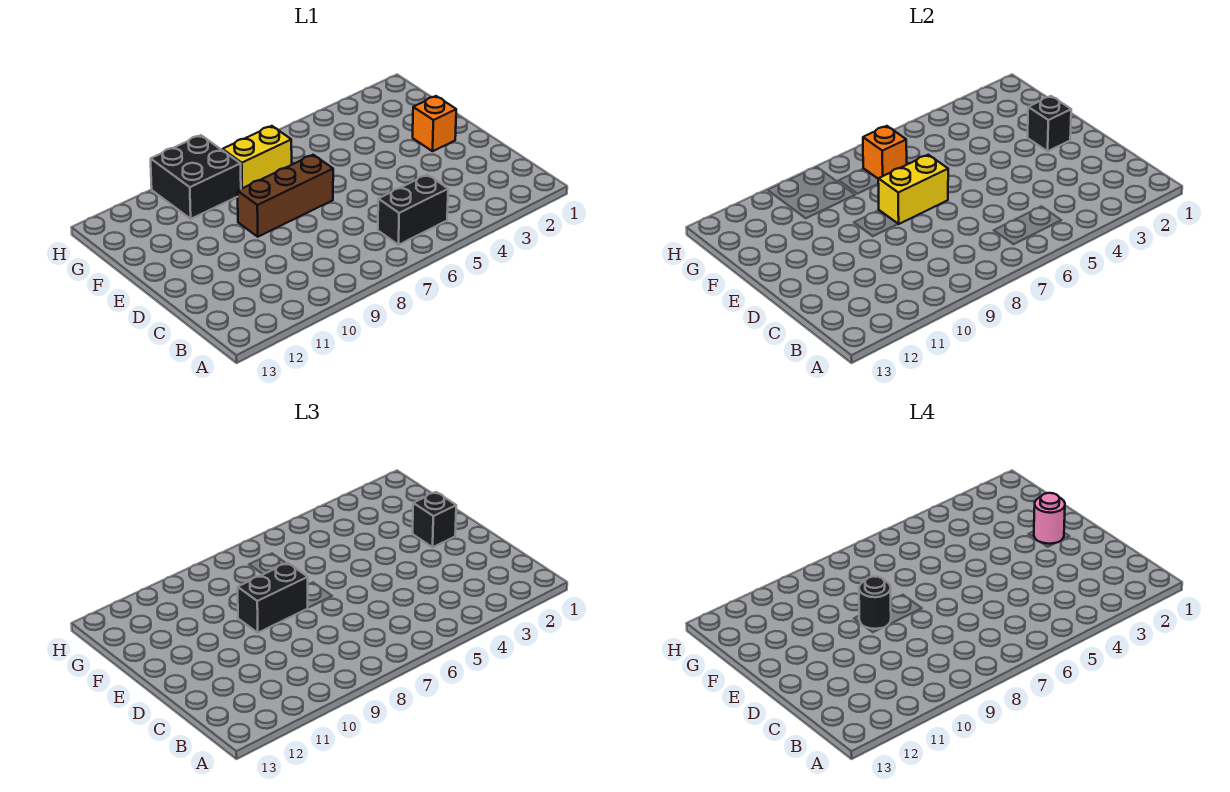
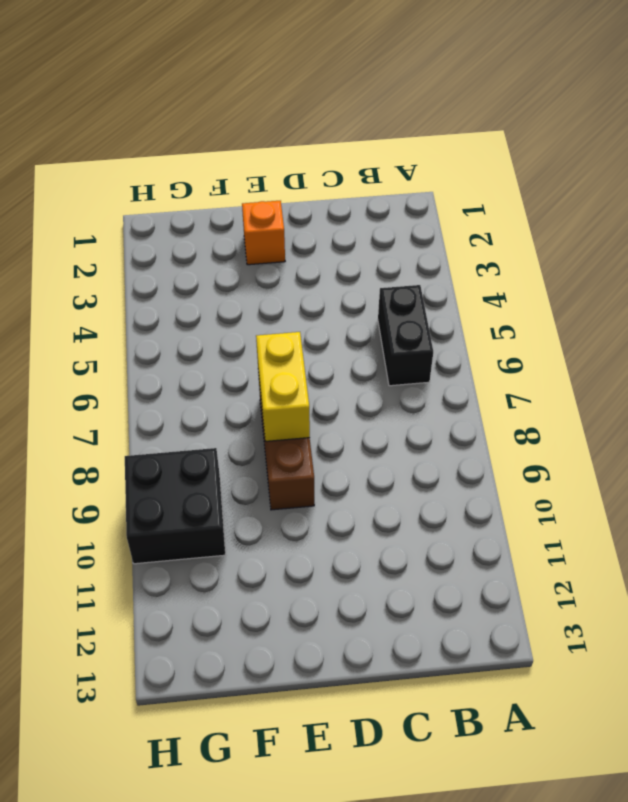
none -> yellow 1x2 brick [222,126,292,189]
none -> black 1x1 brick [1028,96,1071,151]
none -> orange 1x1 brick [863,126,907,178]

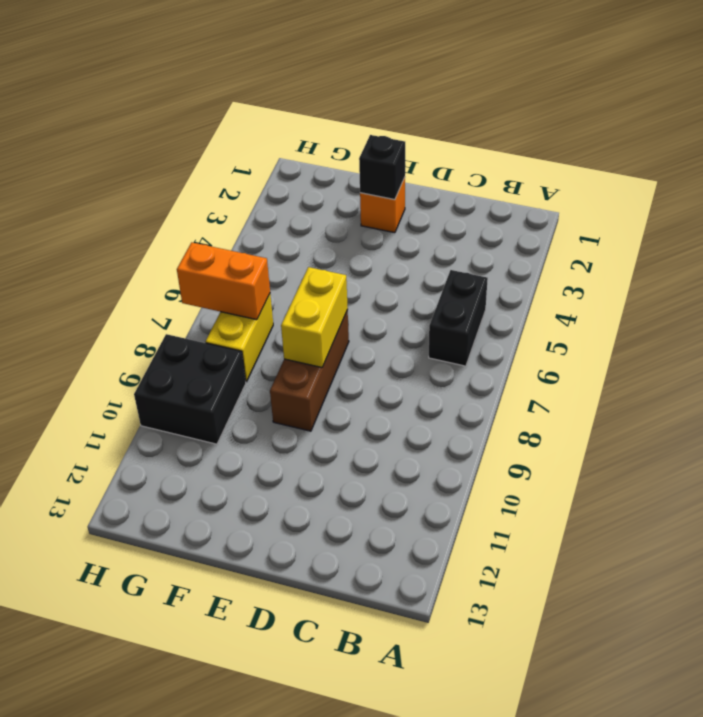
orange 1x2 brick [177,242,270,320] -> orange 1x1 brick [863,126,907,178]
none -> black 1x1 brick [413,492,456,547]
none -> black 1x2 brick [238,563,308,633]
none -> pink 1x1 round brick [1034,493,1065,544]

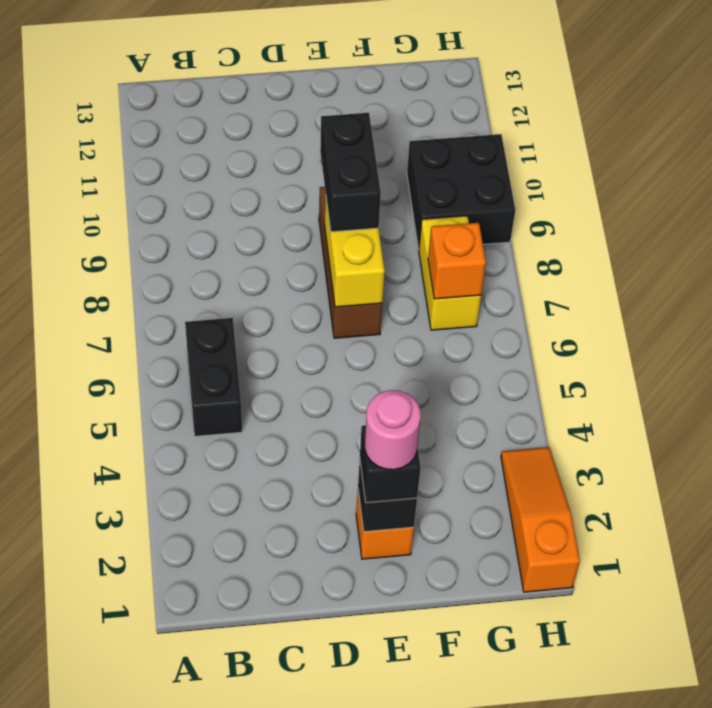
orange 1x3 slope [501,447,580,592] -> none
none -> black 1x1 round brick [859,576,891,629]

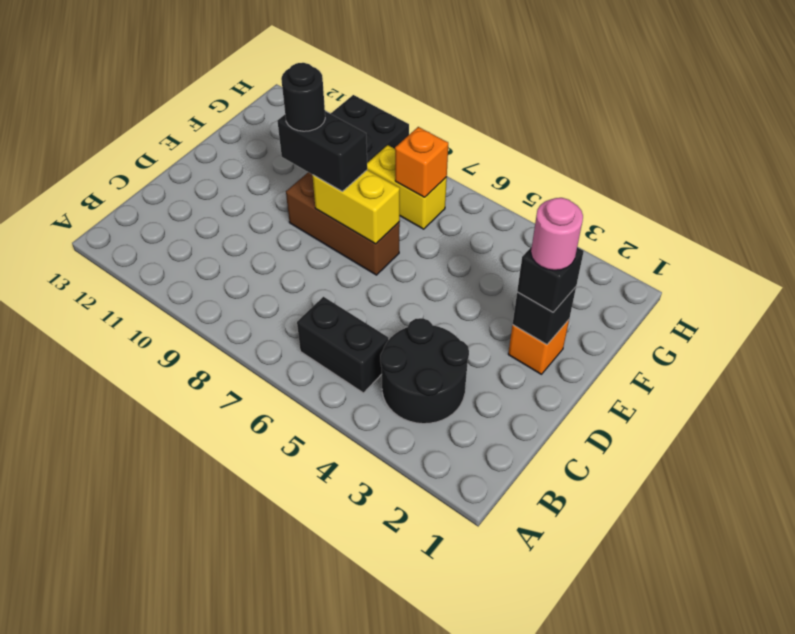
black 2x2 round brick [380,318,469,424] -> none

